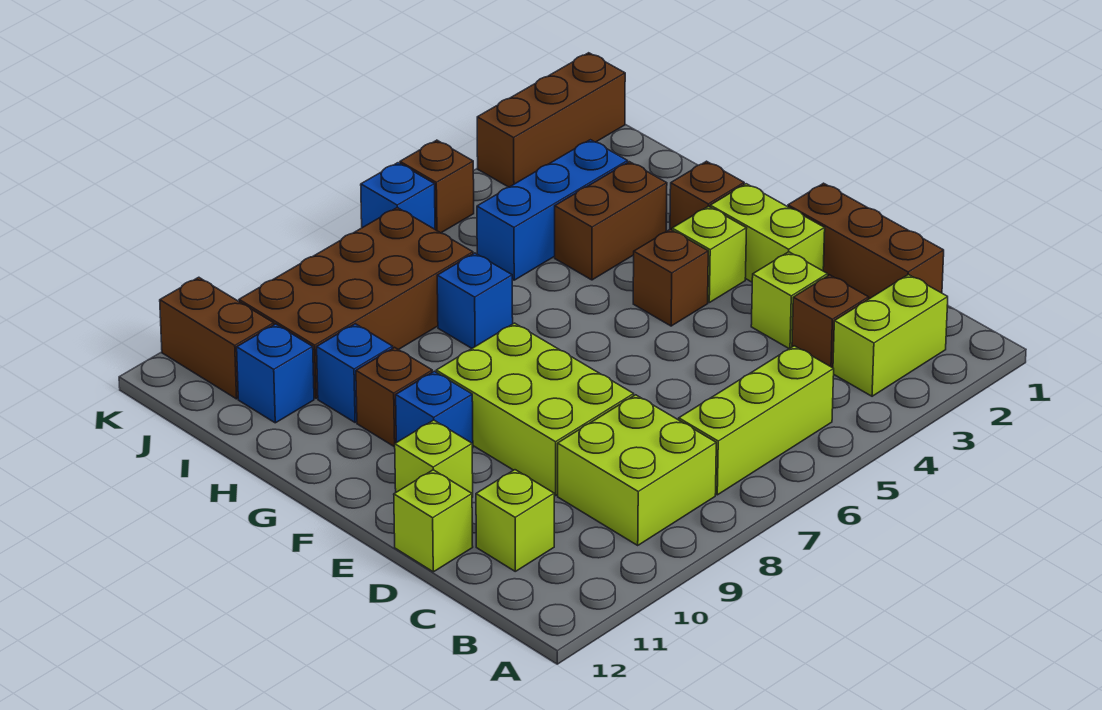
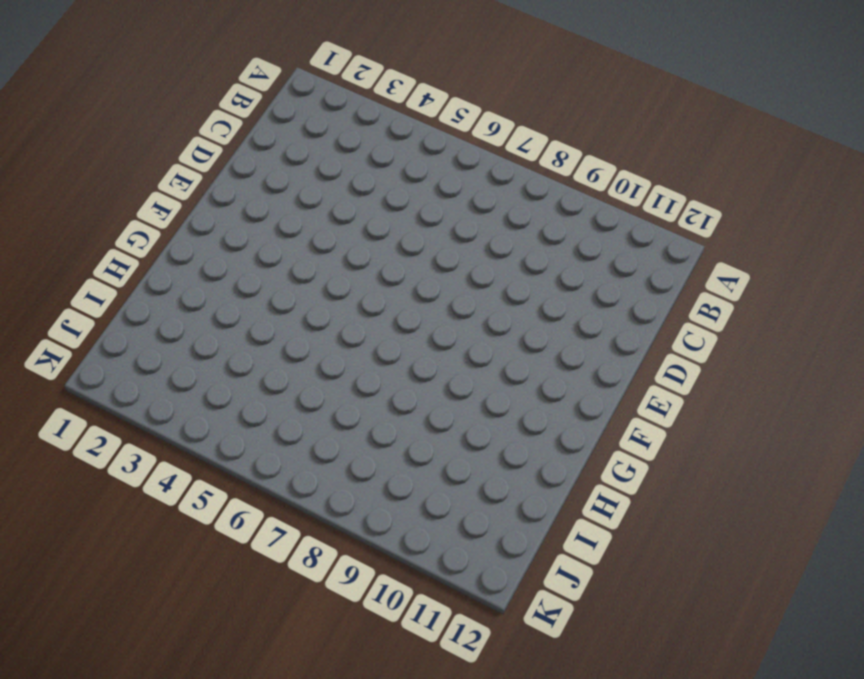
none -> lime 1x2 brick [833,275,948,396]
none -> lime 1x3 brick [679,346,834,495]
none -> lime 2x2 brick [558,395,716,545]

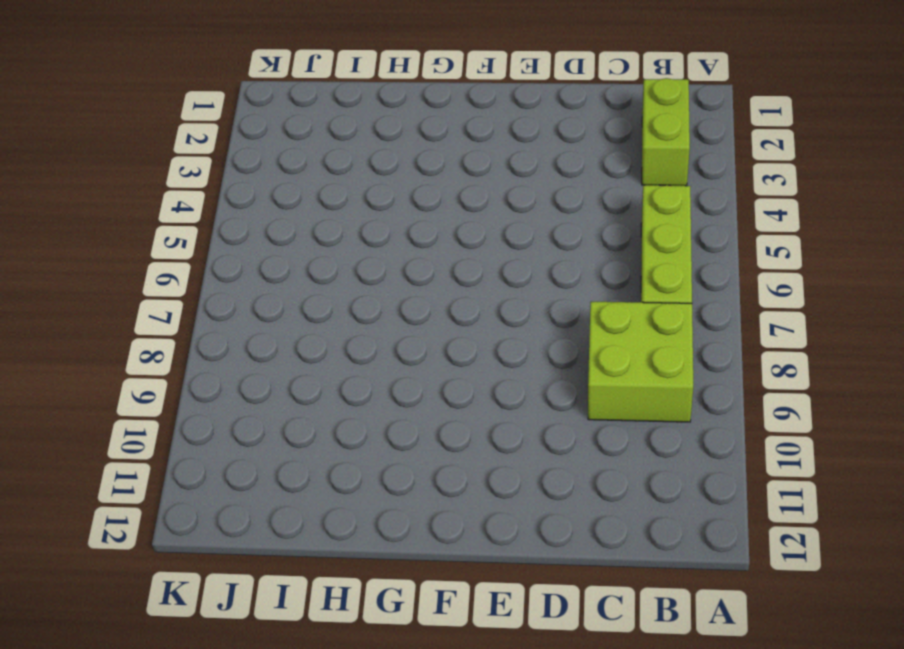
none -> brown 1x3 brick [788,183,944,299]
none -> brown 1x1 brick [792,275,869,368]
none -> lime 1x1 brick [476,470,554,571]

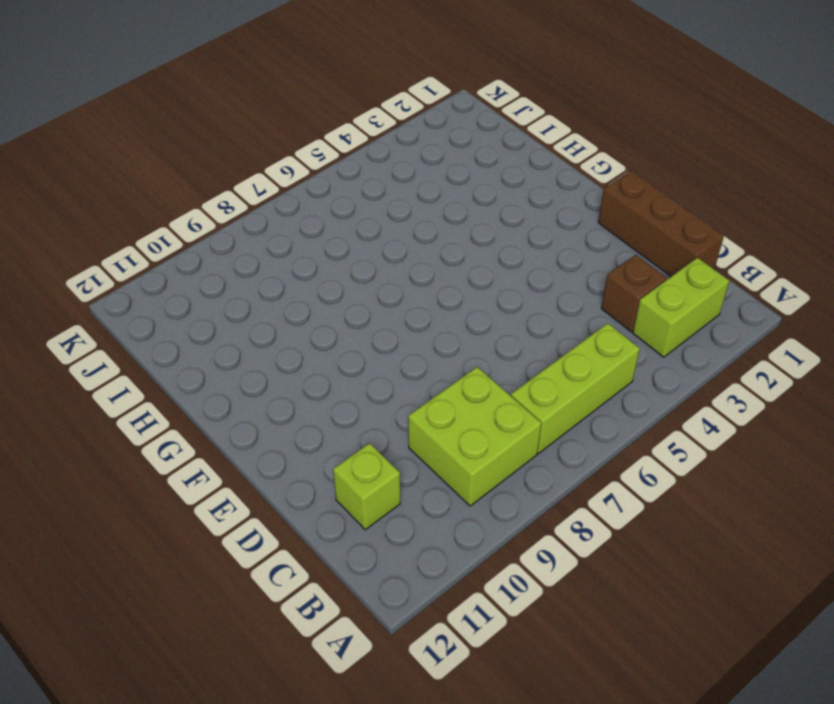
none -> lime 1x1 brick [751,252,828,349]
none -> lime 2x3 brick [436,323,634,496]
none -> lime 1x1 brick [394,470,473,572]

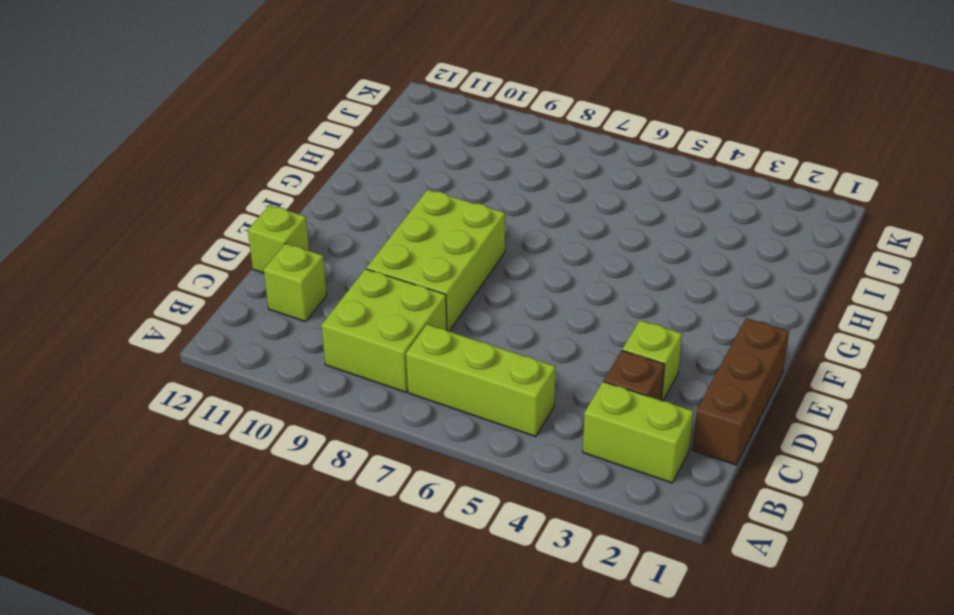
none -> lime 1x2 brick [710,184,825,282]
none -> lime 1x1 brick [395,420,473,497]
none -> lime 1x1 brick [672,206,747,303]

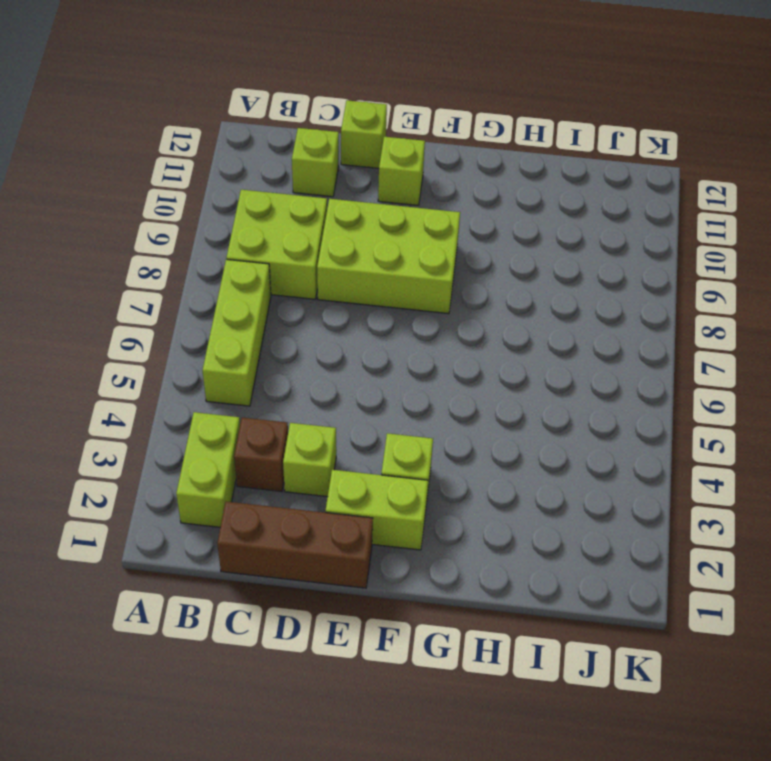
none -> brown 1x1 brick [633,229,708,326]
none -> blue 1x1 brick [396,371,473,448]
none -> brown 1x1 brick [670,161,744,230]

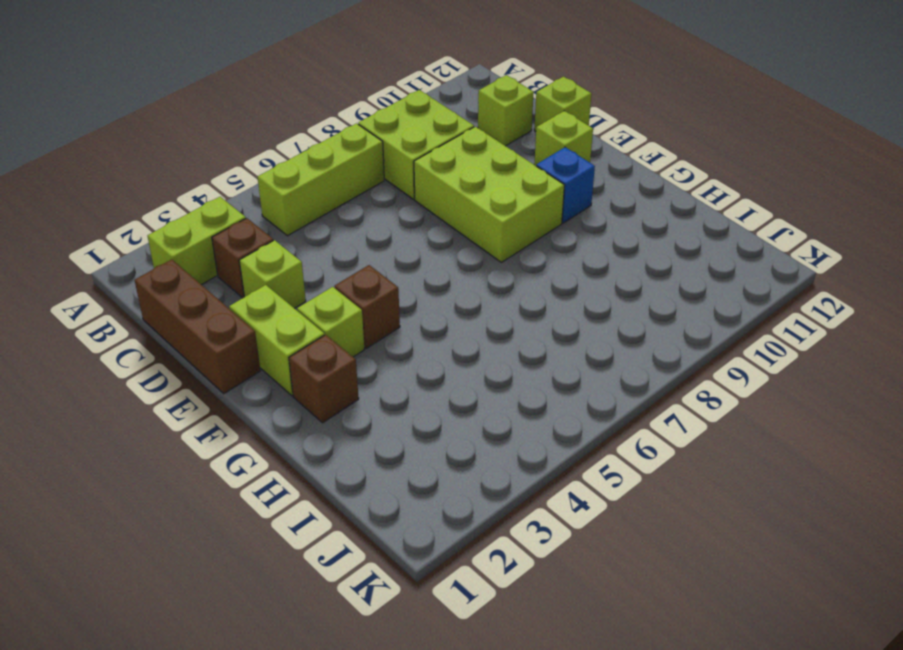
none -> brown 1x1 brick [356,347,432,447]
none -> brown 1x2 brick [555,162,667,280]
none -> blue 1x1 brick [437,253,513,348]

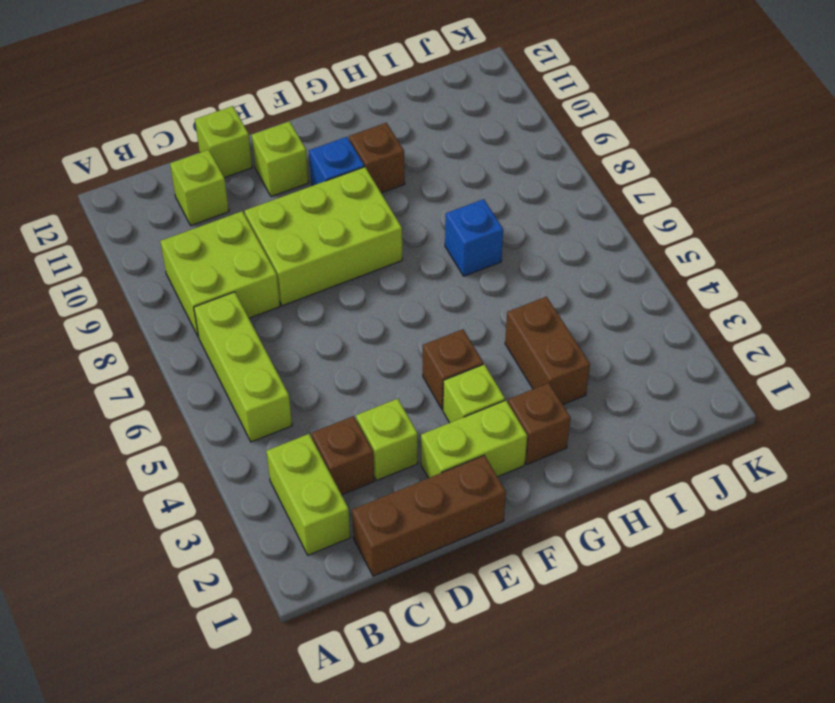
none -> blue 1x1 brick [317,324,393,423]
none -> blue 1x3 brick [477,140,628,280]
none -> brown 2x4 brick [239,208,473,399]

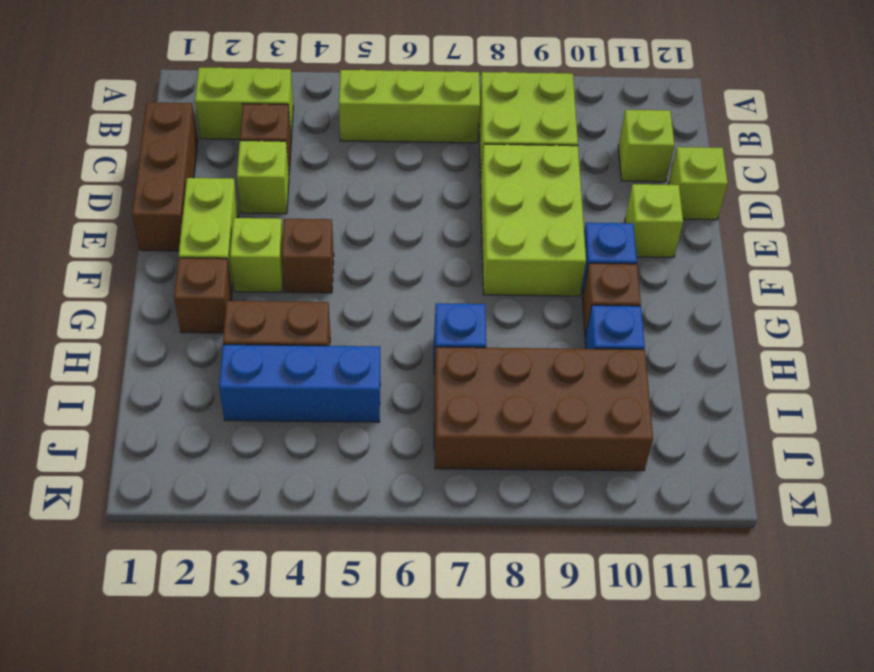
none -> blue 1x1 brick [237,324,314,423]
none -> brown 1x2 brick [160,277,274,399]
none -> brown 1x3 brick [477,53,625,187]

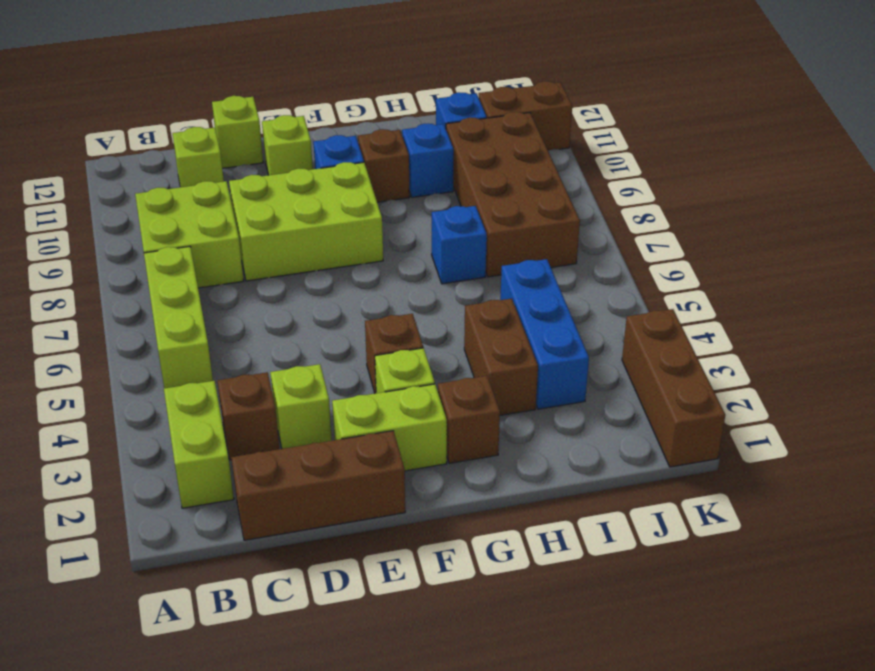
none -> brown 1x1 brick [400,140,474,233]
none -> blue 1x1 brick [361,163,435,229]

